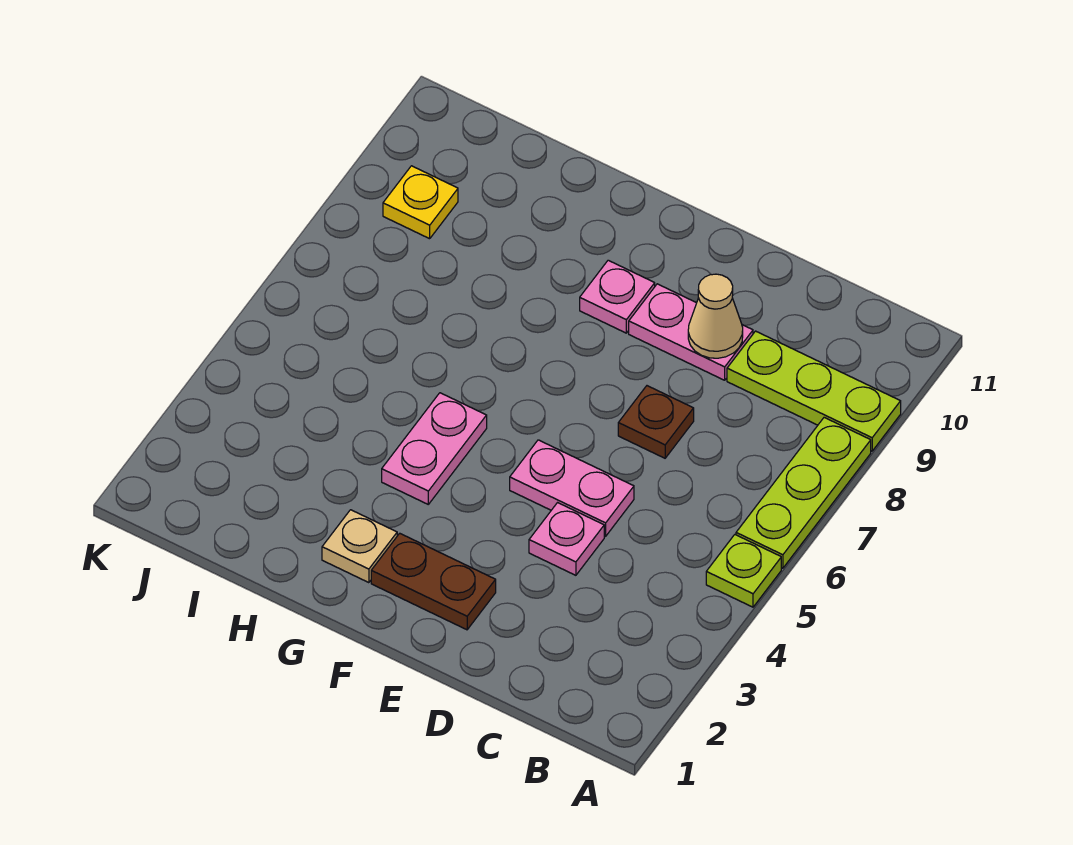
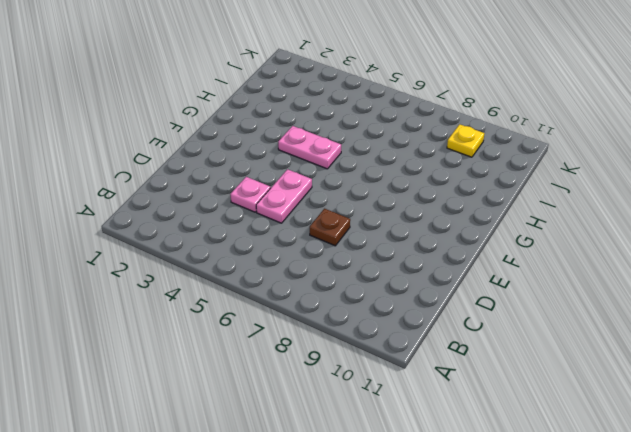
none -> lime 1x1 plate [706,535,781,607]
none -> lime 1x3 plate [736,417,871,568]
none -> lime 1x3 plate [727,331,901,451]

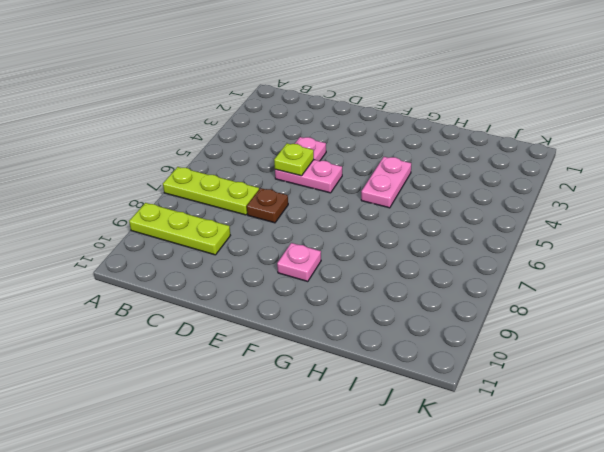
lime 1x3 plate [163,167,259,215] -> lime 1x3 plate turned to [736,417,871,568]
lime 1x1 plate [274,143,314,176] -> lime 1x1 plate moved to [706,535,781,607]
none -> pink 1x2 plate [629,284,753,380]
none -> brown 1x2 plate [371,533,496,630]
none -> tan 1x1 plate [322,510,397,583]

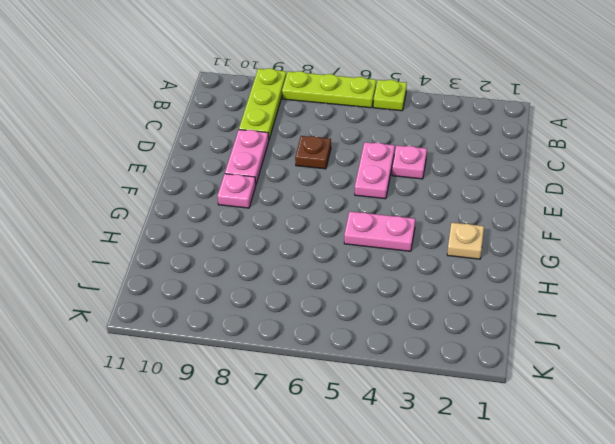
none -> brown 1x2 plate [371,533,496,630]
none -> yellow 1x1 plate [383,166,458,239]
none -> tan 1x1 cone [688,274,743,358]

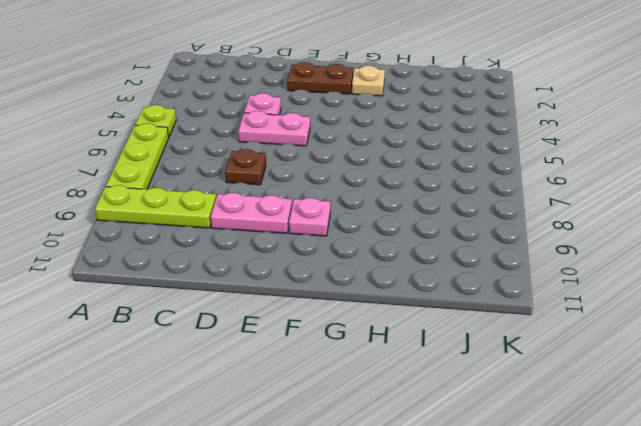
none -> pink 1x2 plate [382,393,487,504]
none -> yellow 1x1 plate [383,166,458,239]
none -> tan 1x1 cone [688,274,743,358]

